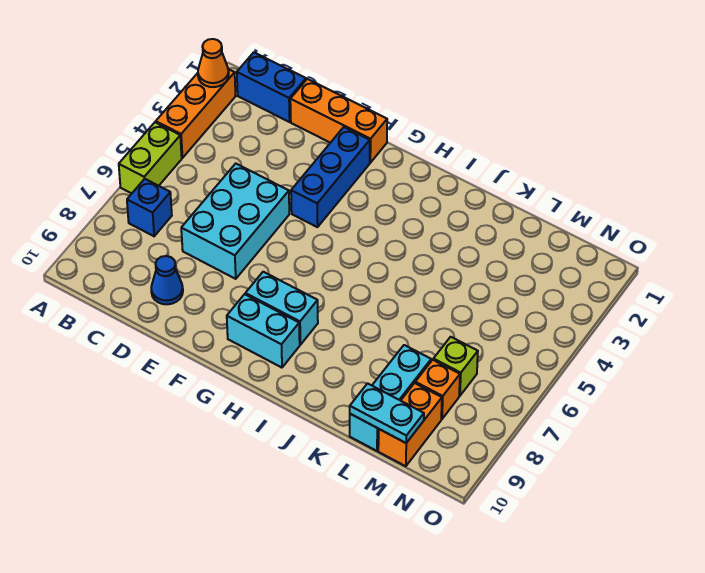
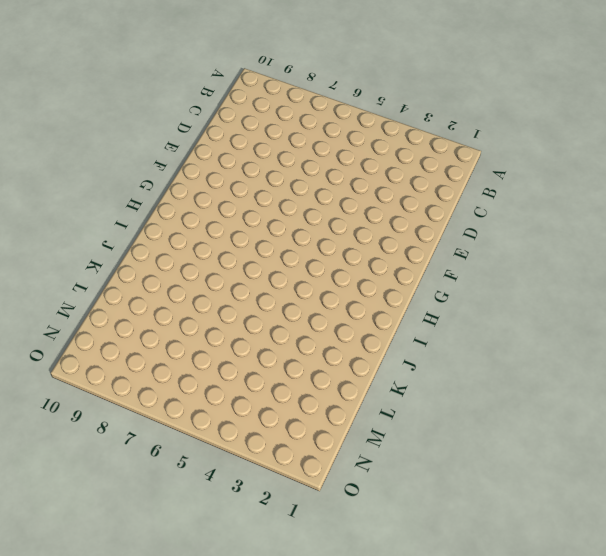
none -> orange 1x3 brick [156,69,236,158]
none -> lime 1x2 brick [119,122,182,193]
none -> blue 1x2 brick [237,52,306,122]

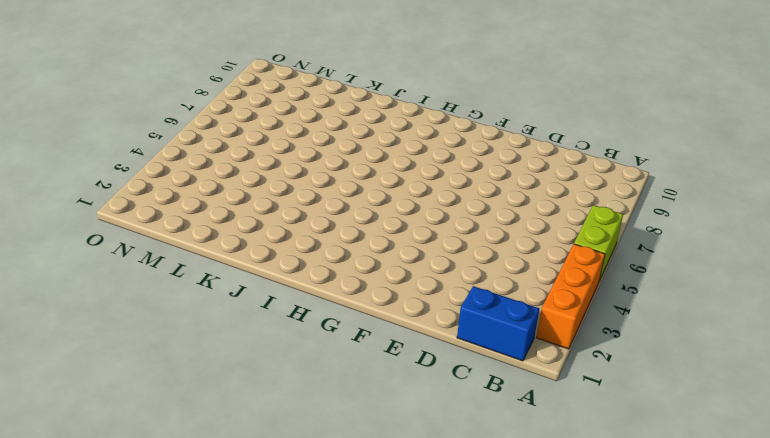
none -> blue 1x1 brick [127,179,172,236]
none -> orange 1x3 brick [290,79,387,163]
none -> cyan 2x3 brick [181,164,289,279]

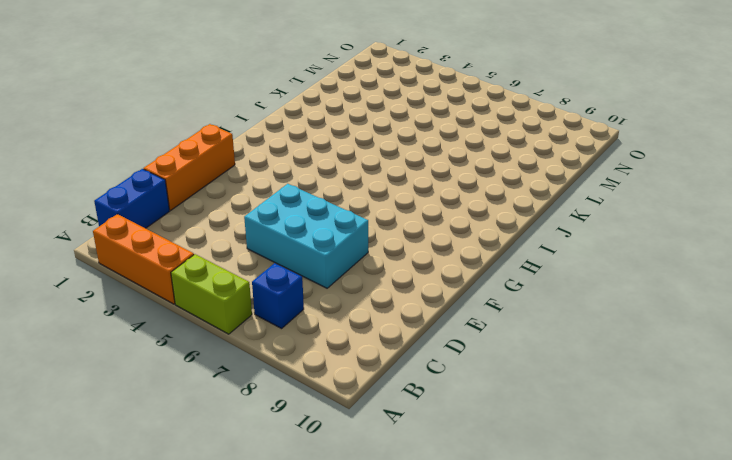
none -> blue 1x1 cone [151,256,183,304]
none -> blue 1x3 brick [291,127,370,227]
none -> cyan 1x2 brick [245,272,318,345]

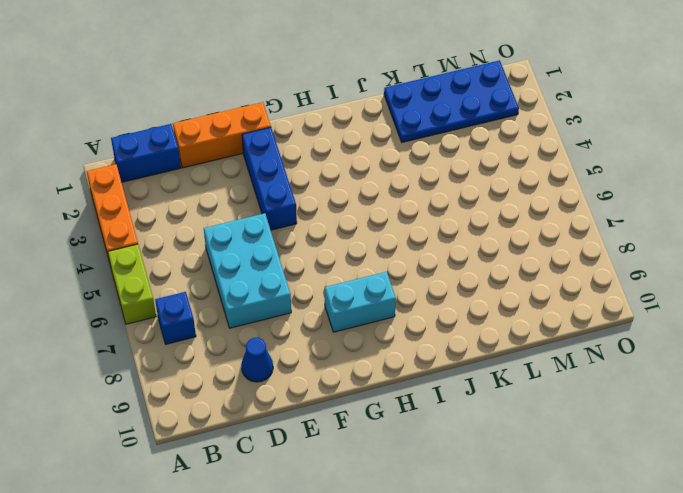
blue 2x4 plate [384,60,519,142] -> none
none -> cyan 1x2 brick [227,294,300,368]
none -> cyan 1x3 brick [350,345,431,451]
none -> lime 1x1 brick [433,337,478,396]

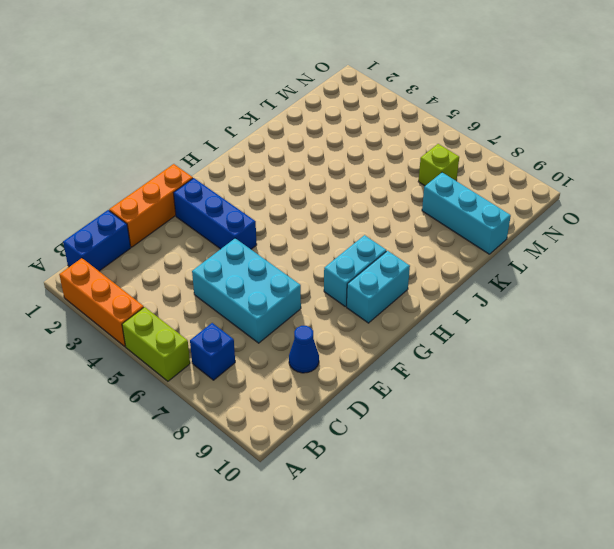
none -> orange 1x1 brick [415,360,460,419]
none -> orange 1x2 brick [378,383,442,466]
none -> orange 1x1 cone [198,39,229,87]

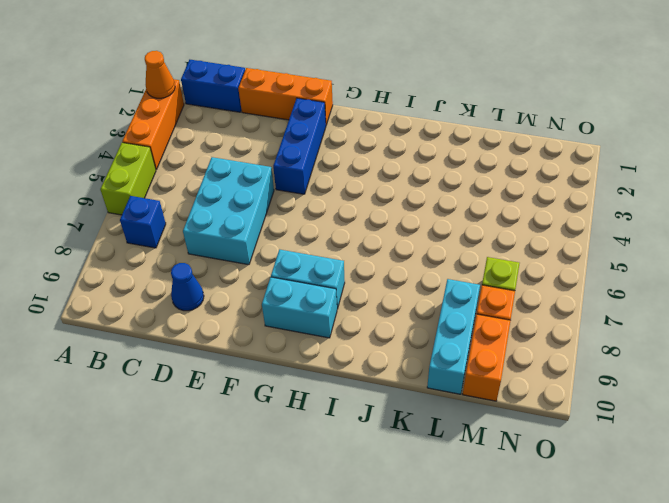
none -> cyan 1x2 plate [350,383,424,443]

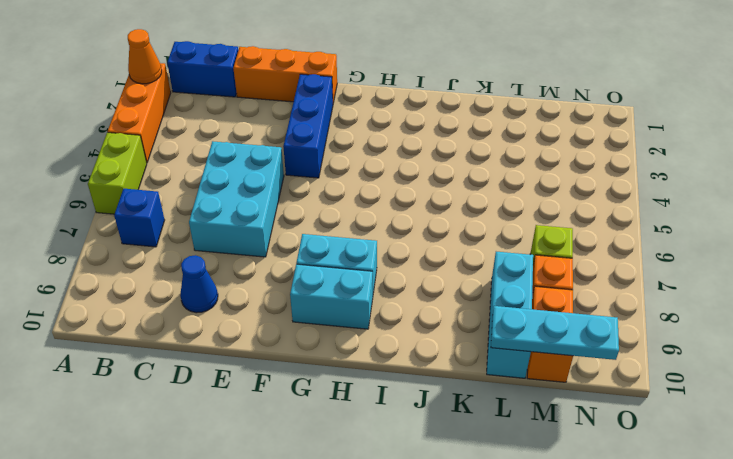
cyan 1x3 plate [491,306,619,360] -> cyan 1x2 plate [350,383,424,443]

